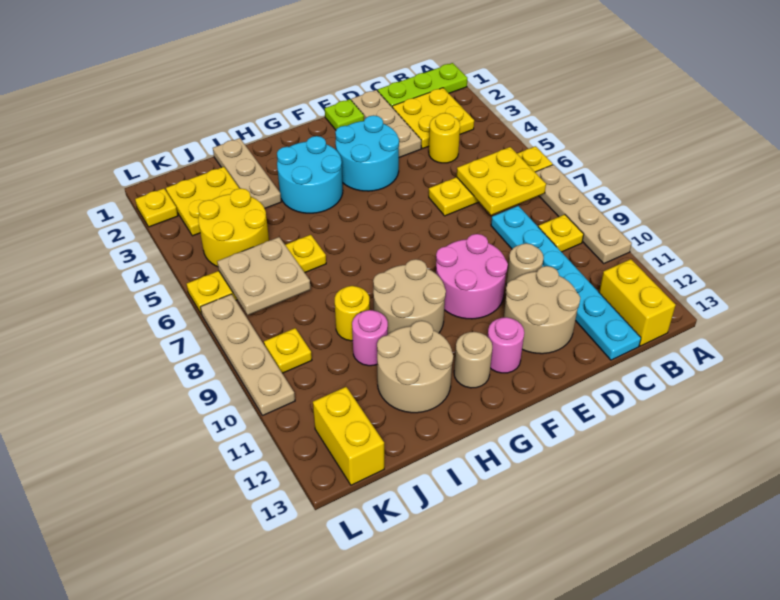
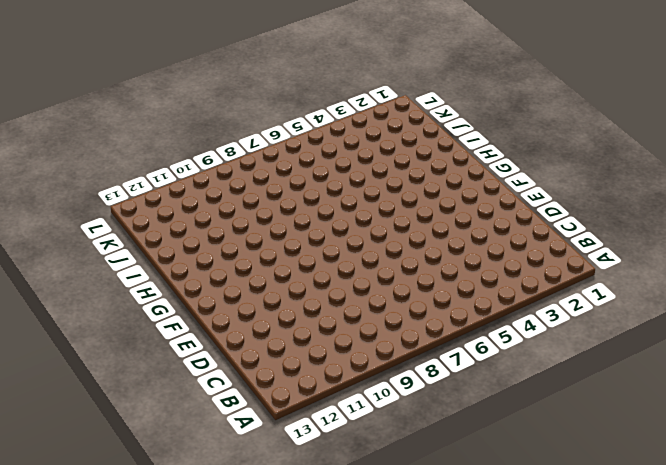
none -> lime 1x3 plate [378,63,467,107]
none -> yellow 1x4 plate [429,146,553,216]
none -> tan 1x4 plate [535,165,632,263]
none -> yellow 2x2 plate [392,88,474,149]

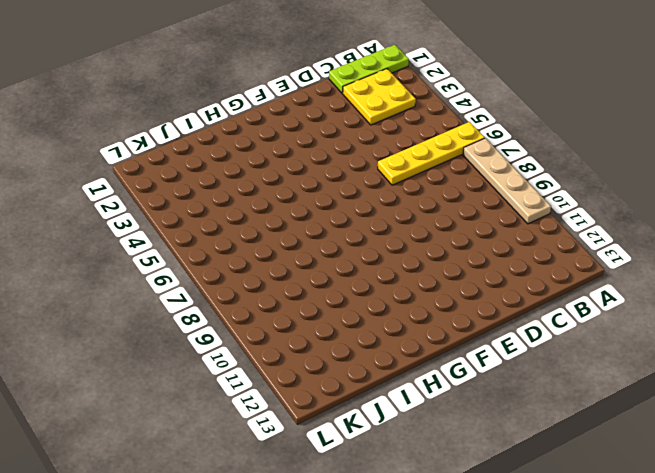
none -> yellow 1x1 plate [538,214,584,252]
none -> yellow 1x2 brick [599,259,676,346]
none -> yellow 1x1 round brick [429,113,460,163]
none -> cyan 1x6 plate [491,206,641,360]

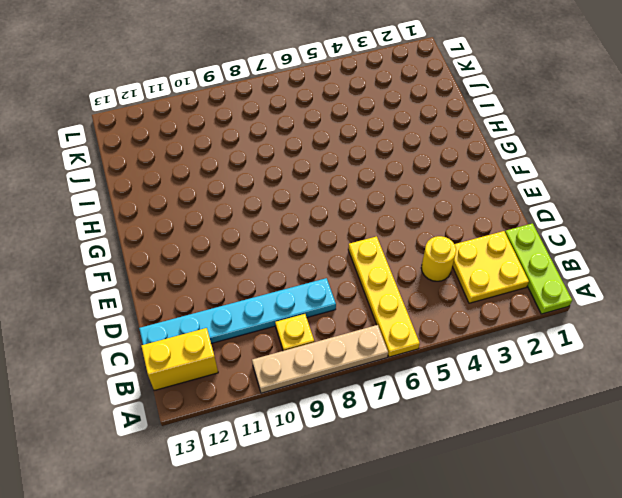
none -> tan 1x3 plate [351,90,421,157]
none -> tan 1x1 round brick [506,243,544,286]
none -> tan 2x2 round brick [504,266,580,354]
none -> lime 1x1 plate [325,99,364,130]

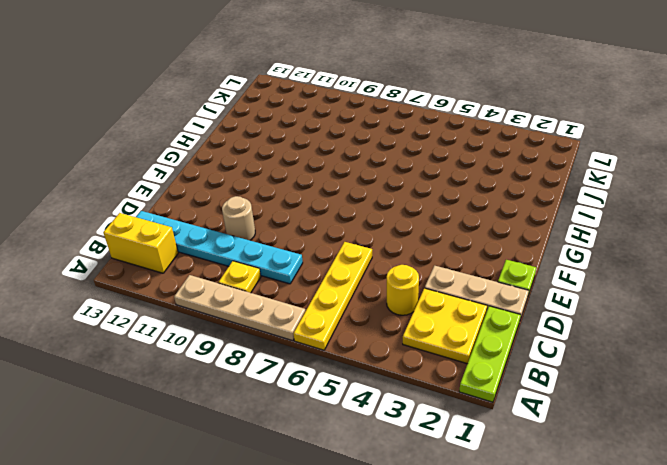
none -> tan 2x2 round brick [504,266,580,354]
none -> cyan 2x2 round brick [335,115,399,191]
none -> pink 2x2 round brick [436,234,508,319]
none -> pink 1x1 round brick [488,317,524,373]

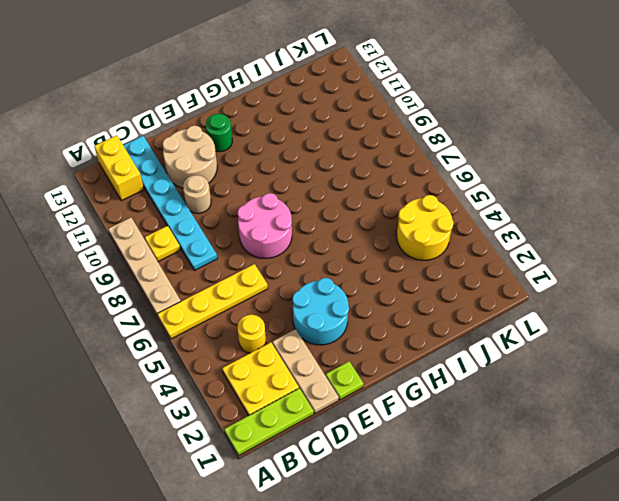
pink 2x2 round brick [237,193,292,258] -> pink 2x2 round brick moved to [436,234,508,319]
green 1x1 round brick [206,114,232,152] -> pink 1x1 round brick [488,317,524,373]
none -> cyan 2x2 round brick [277,136,343,213]
none -> tan 2x2 round brick [373,259,446,334]
none -> tan 1x1 round brick [454,332,492,388]
none -> tan 2x2 round brick [377,321,453,413]

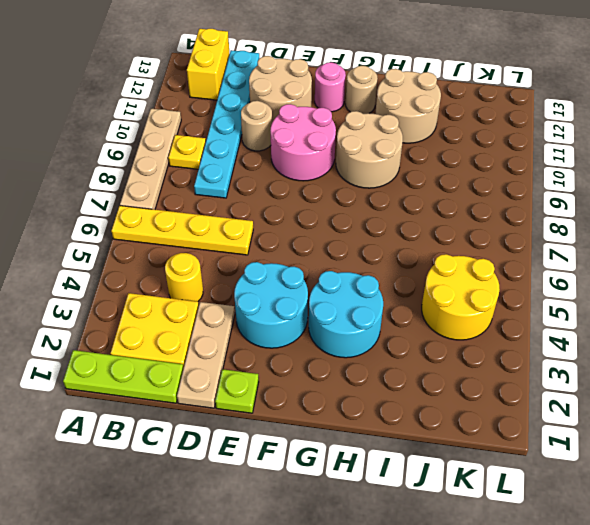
none -> tan 1x3 plate [213,138,281,208]
none -> yellow 1x4 plate [186,235,326,314]
none -> yellow 1x1 round brick [335,286,370,341]
none -> pink 1x1 round brick [352,310,388,366]

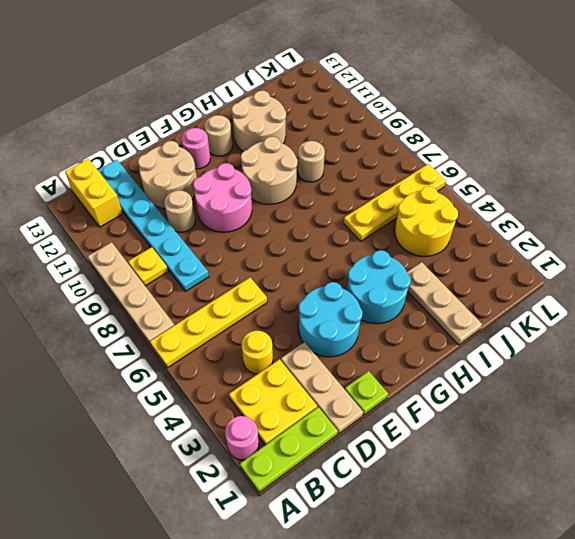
pink 1x1 round brick [225,416,259,460] -> pink 1x1 round brick moved to [352,310,388,366]
tan 1x1 round brick [298,141,325,182] -> yellow 1x1 round brick [335,286,370,341]
none -> yellow 2x2 plate [166,167,240,236]
none -> yellow 1x1 plate [264,328,312,373]
none -> yellow 1x2 brick [313,387,384,485]
none -> yellow 1x1 plate [135,188,178,227]

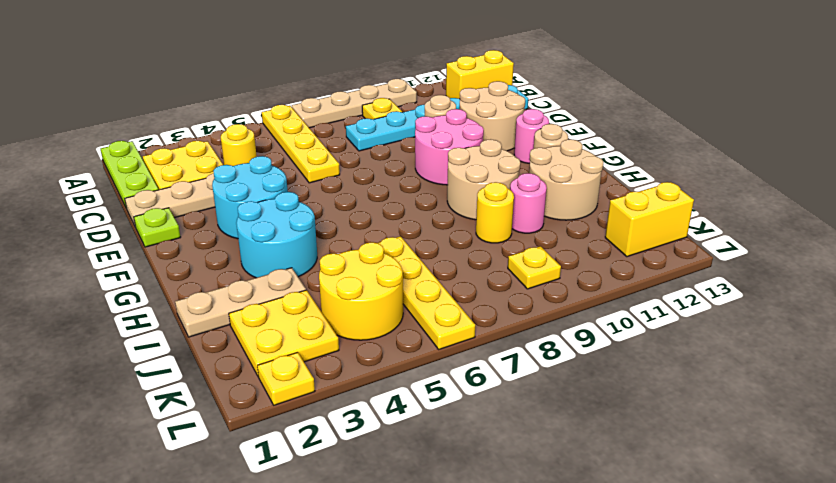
none -> tan 1x4 plate [201,294,295,416]
none -> yellow 2x2 plate [457,147,546,215]
none -> tan 2x2 plate [217,237,311,315]

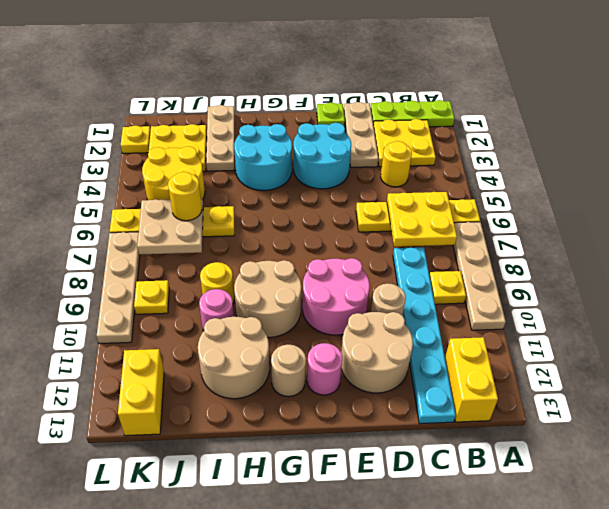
yellow 1x1 round brick [168,172,202,221] -> none

